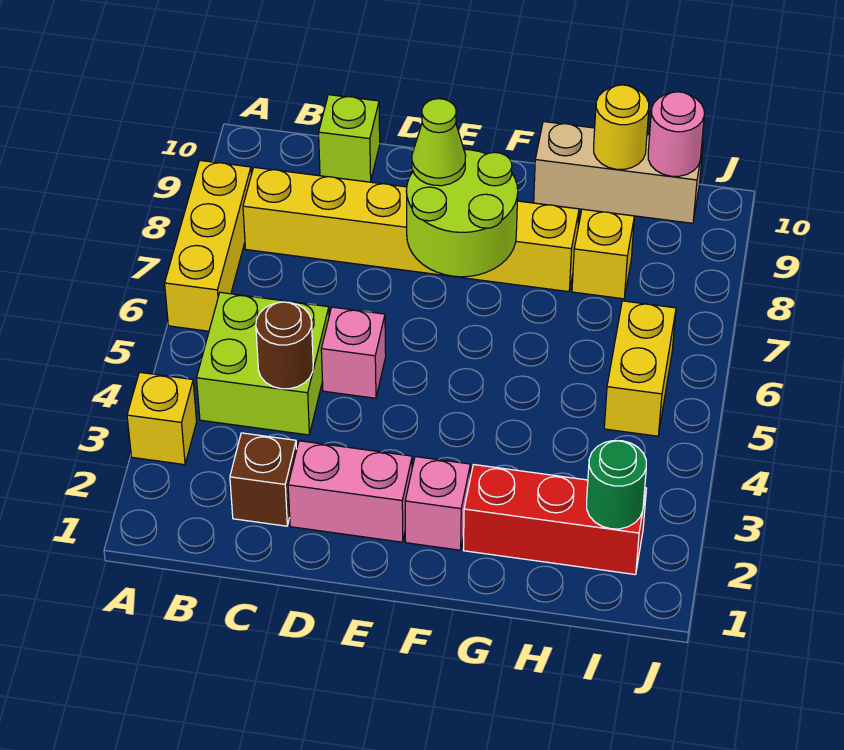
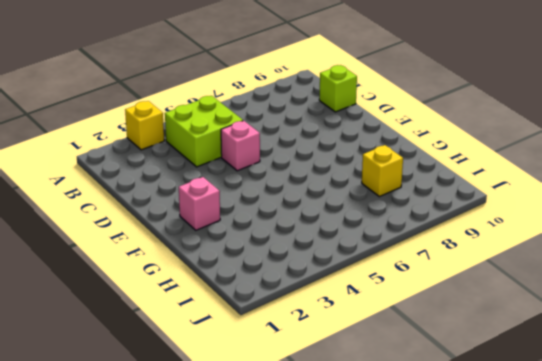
none -> yellow 1x3 brick [165,161,251,331]
none -> yellow 1x6 brick [243,167,579,292]
none -> brown 1x1 brick [230,433,297,526]

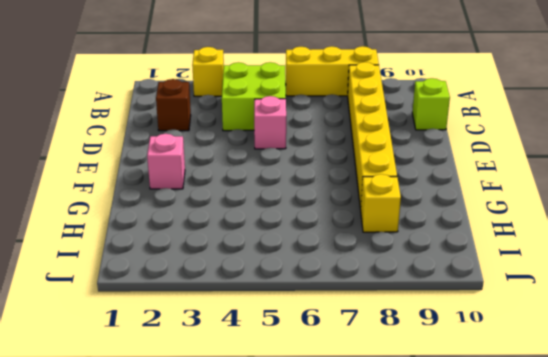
none -> pink 1x2 brick [288,441,412,542]
none -> red 1x3 brick [463,465,647,575]
none -> tan 1x3 brick [534,122,703,223]

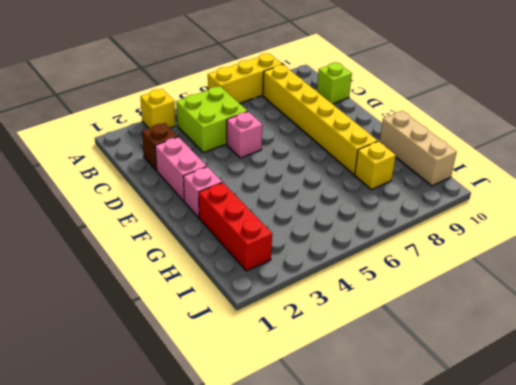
none -> yellow 1x2 brick [604,301,676,436]
none -> brown 1x1 round brick [256,302,313,389]
none -> lime 2x2 round brick [406,149,518,277]

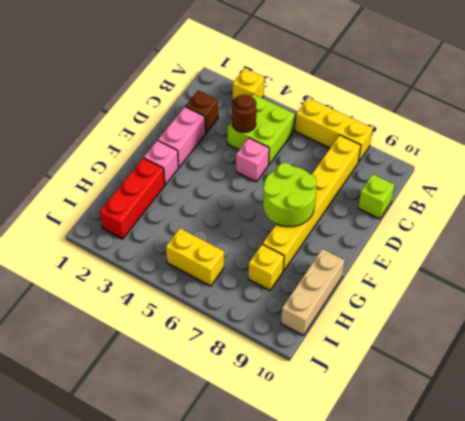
none -> yellow 1x1 round brick [594,85,649,169]
none -> green 1x1 round brick [587,441,646,529]
none -> pink 1x1 round brick [648,92,704,176]

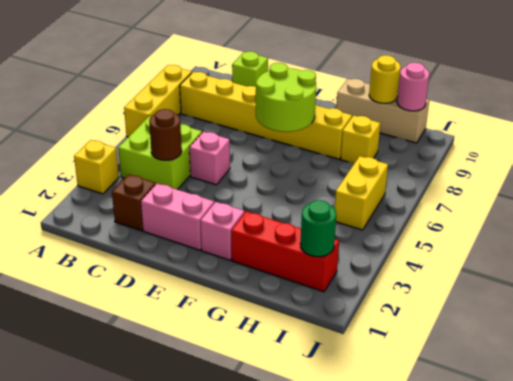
none -> lime 1x1 cone [412,99,466,186]

